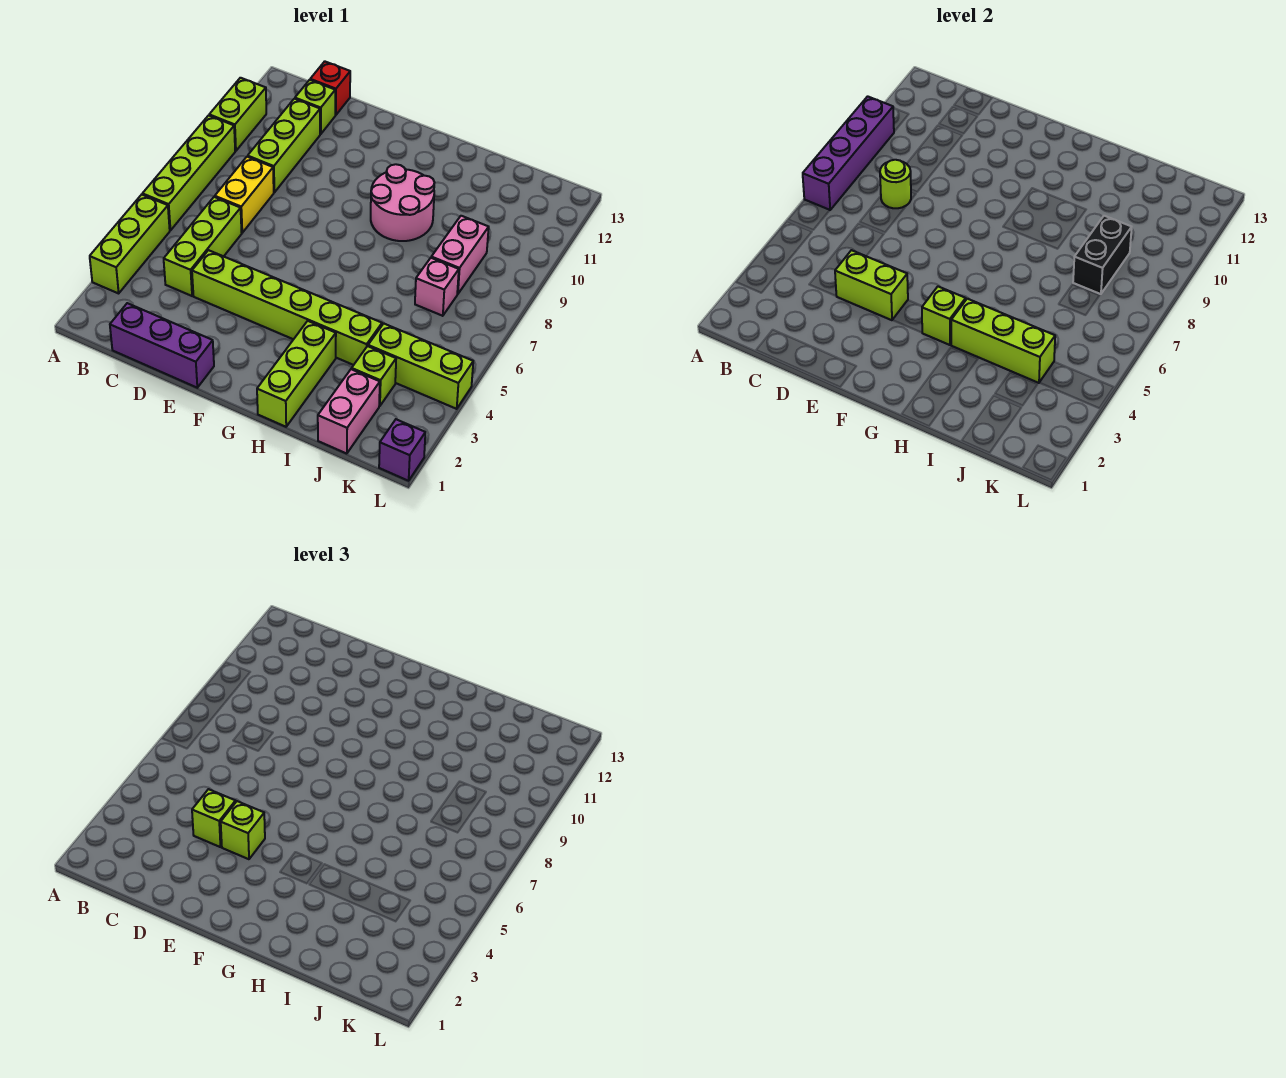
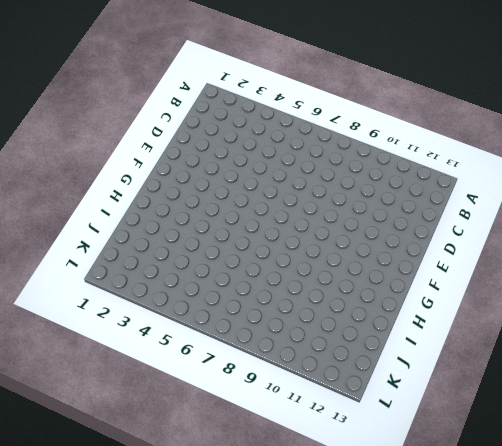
none -> lime 1x3 brick [90,195,170,293]
none -> lime 1x4 brick [142,115,235,231]
none -> lime 1x2 brick [209,78,266,151]

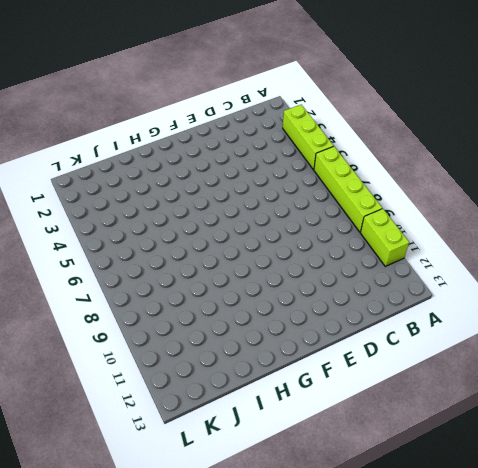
none -> purple 1x3 brick [110,303,214,388]
none -> lime 1x3 brick [164,197,242,296]
none -> yellow 1x2 brick [215,157,274,233]

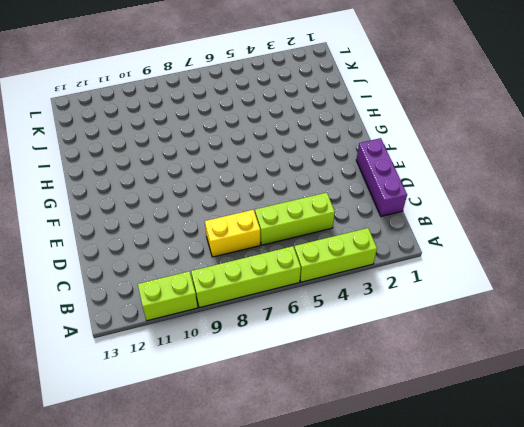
none -> lime 1x3 brick [248,99,320,192]
none -> lime 1x1 brick [295,80,335,134]
none -> red 1x1 brick [310,61,350,115]

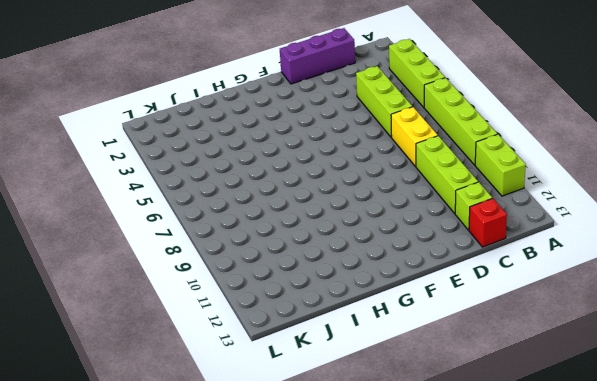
none -> lime 1x6 brick [192,250,382,365]
none -> pink 2x2 round brick [371,164,434,241]
none -> lime 1x3 brick [257,321,336,427]

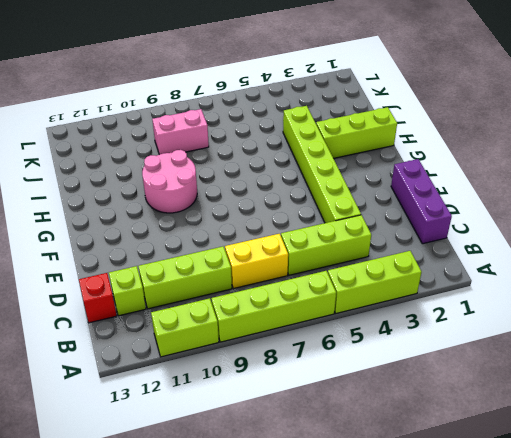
none -> pink 1x2 brick [318,369,380,454]
none -> lime 1x1 brick [352,346,396,406]
none -> lime 1x3 brick [368,324,473,409]

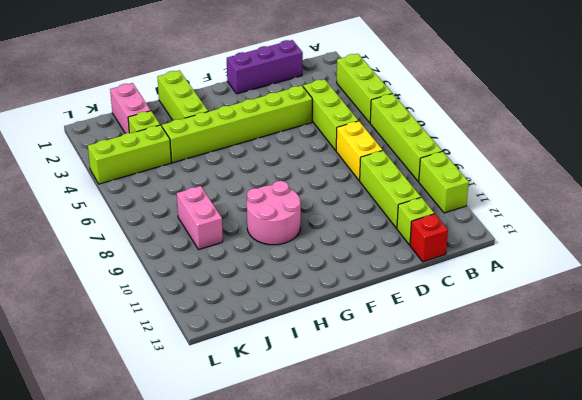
none -> pink 1x1 brick [415,258,459,316]
none -> purple 1x1 brick [379,419,425,481]
none -> purple 1x4 brick [803,96,894,210]

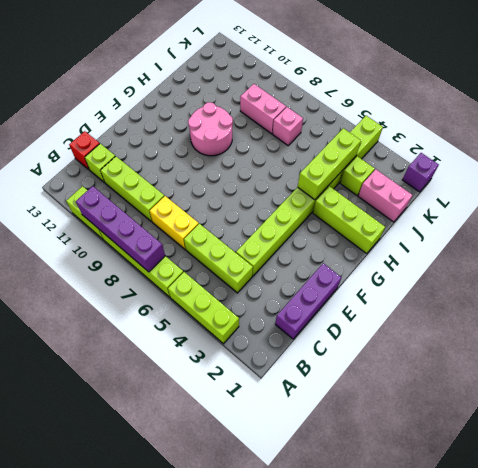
none -> lime 1x1 round brick [880,160,911,208]
none -> lime 1x2 brick [835,250,908,320]
none -> lime 1x1 brick [922,287,966,345]

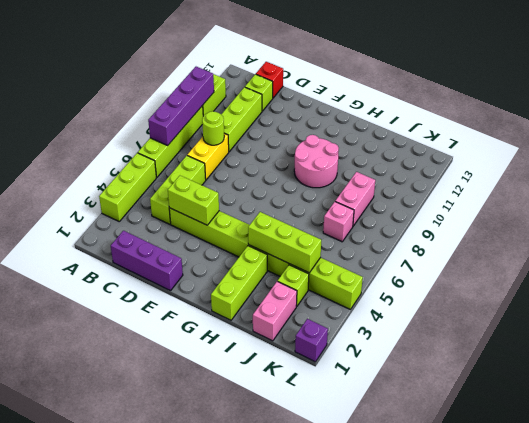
none -> lime 1x1 brick [922,287,966,345]
none -> black 1x2 brick [1073,216,1132,294]
none -> lime 1x1 brick [192,789,236,847]

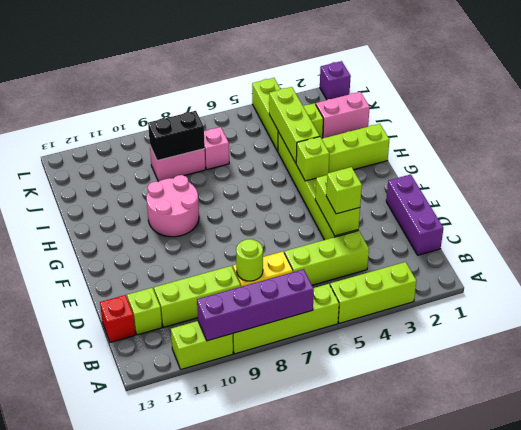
none -> lime 1x1 brick [221,801,265,859]

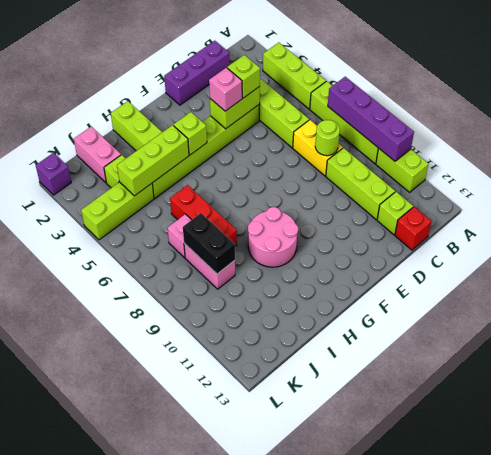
pink 1x1 brick [209,68,242,111] -> lime 1x1 brick [221,801,265,859]
red 1x3 brick [170,185,237,246] -> none

